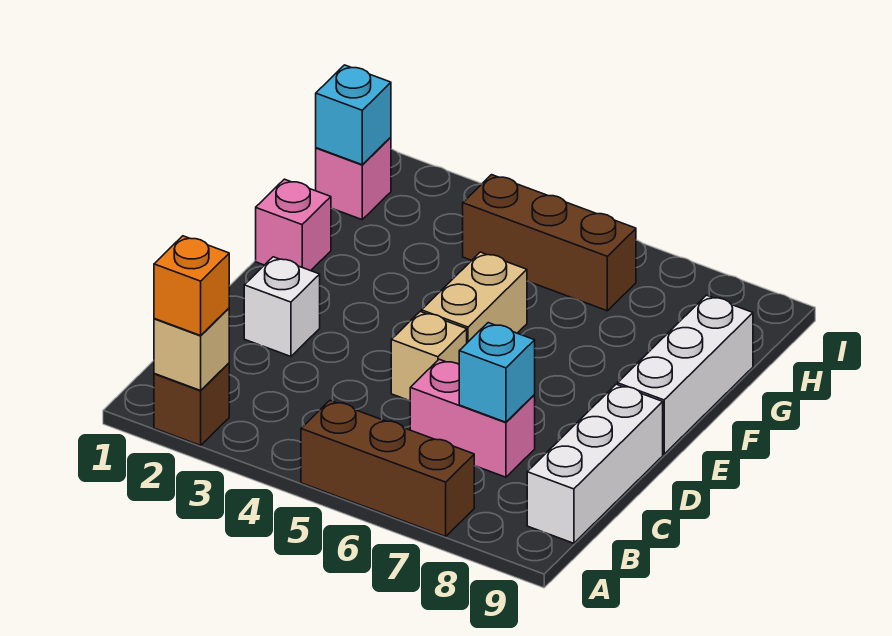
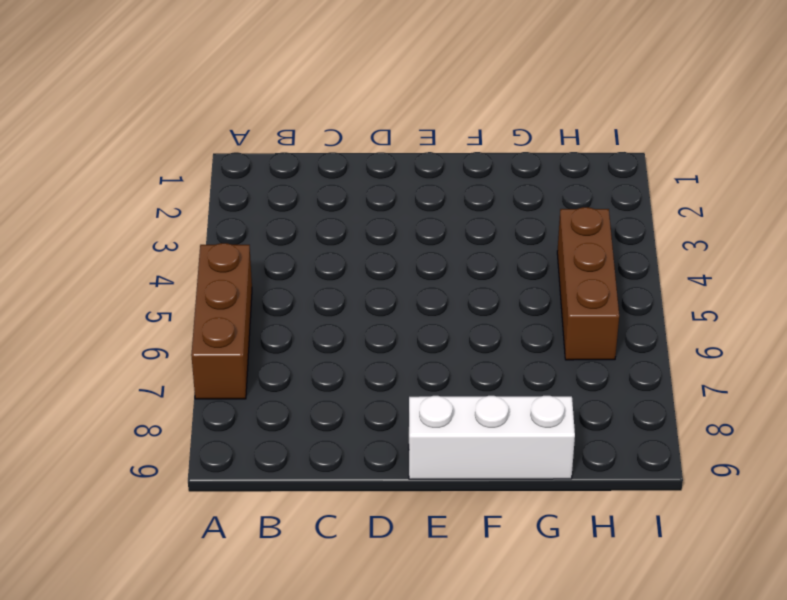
none -> brown 1x1 brick [154,363,229,445]
none -> white 1x3 brick [527,384,663,543]
none -> pink 1x2 brick [410,359,535,477]

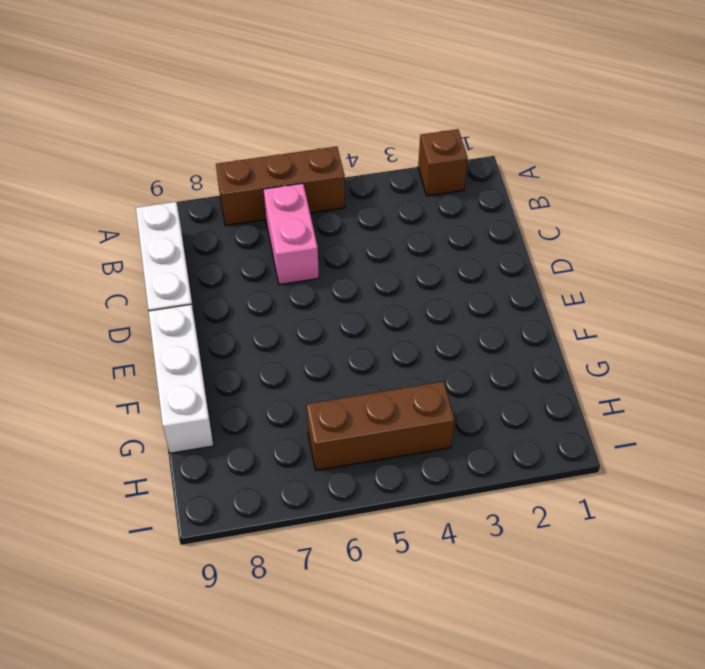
pink 1x2 brick [263,183,319,285] -> pink 1x2 brick turned to [410,359,535,477]
none -> white 1x1 brick [244,257,320,356]
none -> tan 1x1 brick [391,312,467,401]
none -> tan 1x2 brick [421,252,527,343]

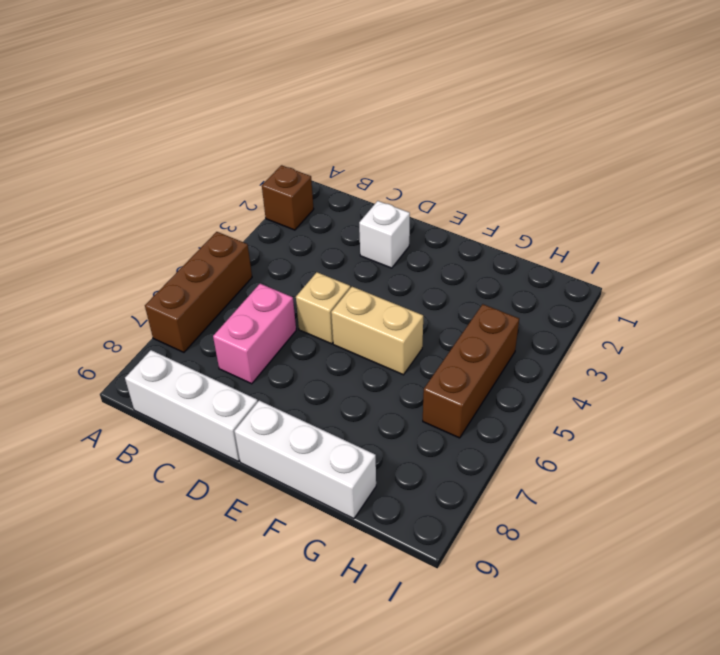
none -> pink 1x1 brick [256,179,331,271]
none -> pink 1x1 brick [316,137,391,220]
none -> tan 1x1 brick [154,308,229,390]

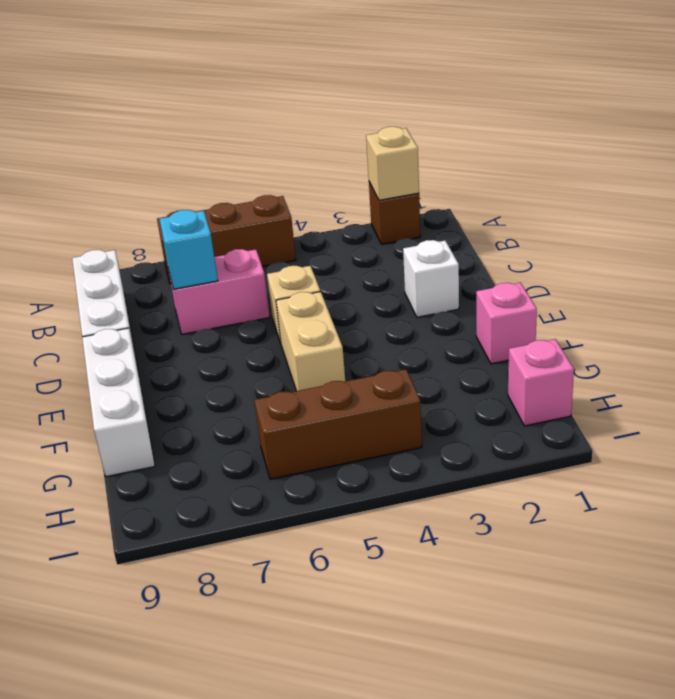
none -> cyan 1x1 brick [316,65,391,165]
none -> orange 1x1 brick [154,236,229,336]

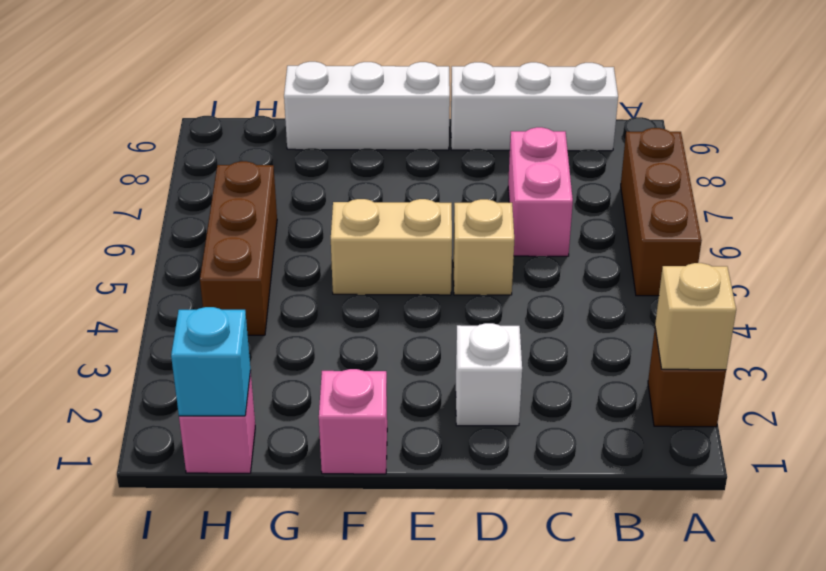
none -> cyan 1x1 brick [459,323,535,422]
none -> orange 1x1 brick [154,236,229,336]

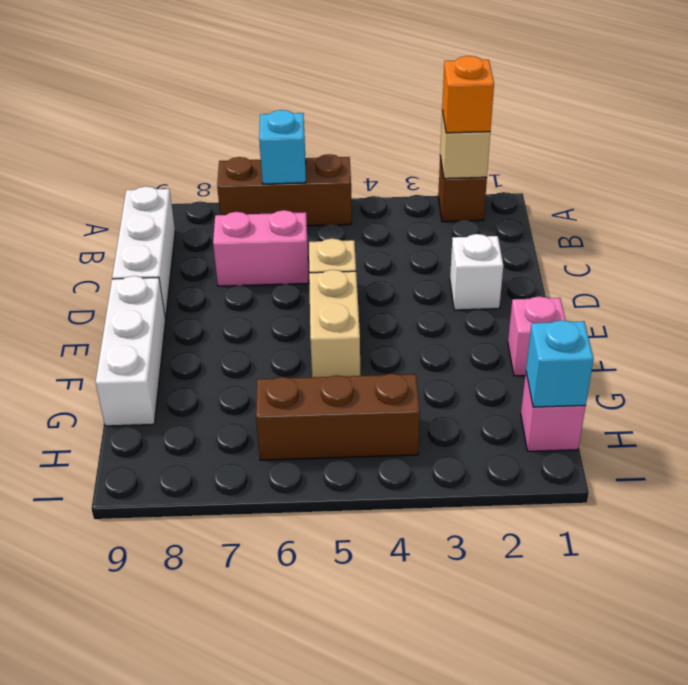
cyan 1x1 brick [259,110,306,184] -> cyan 1x1 brick moved to [459,323,535,422]

